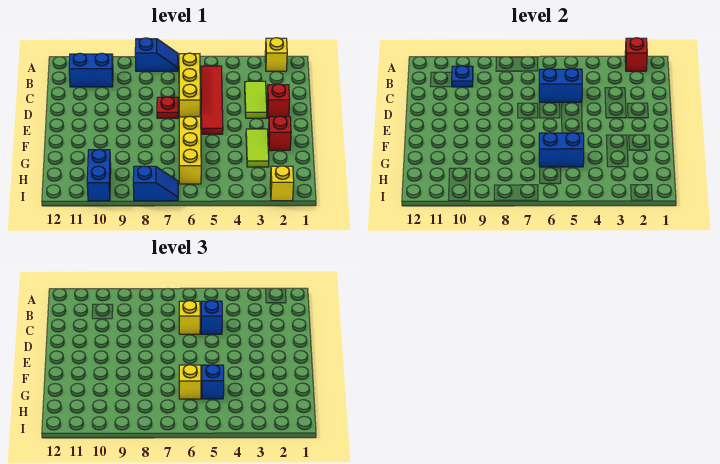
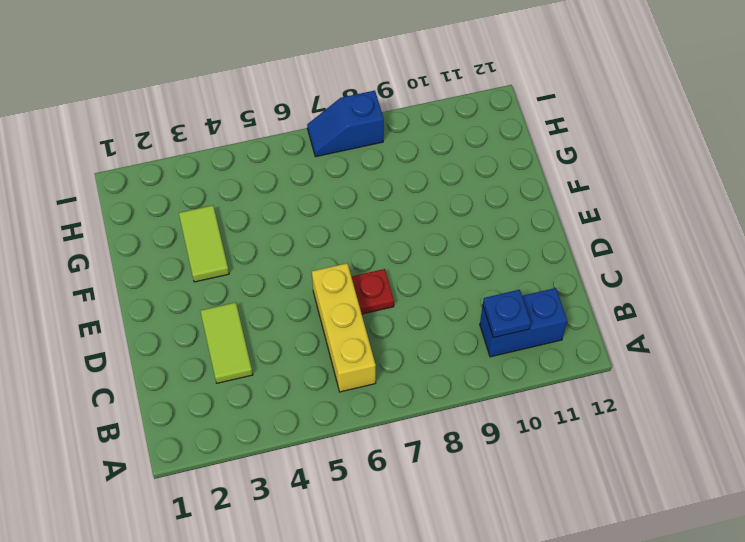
none -> yellow 1x1 brick [265,38,287,71]
none -> blue 1x2 slope [135,38,178,71]
none -> red 1x4 tile [201,66,223,134]

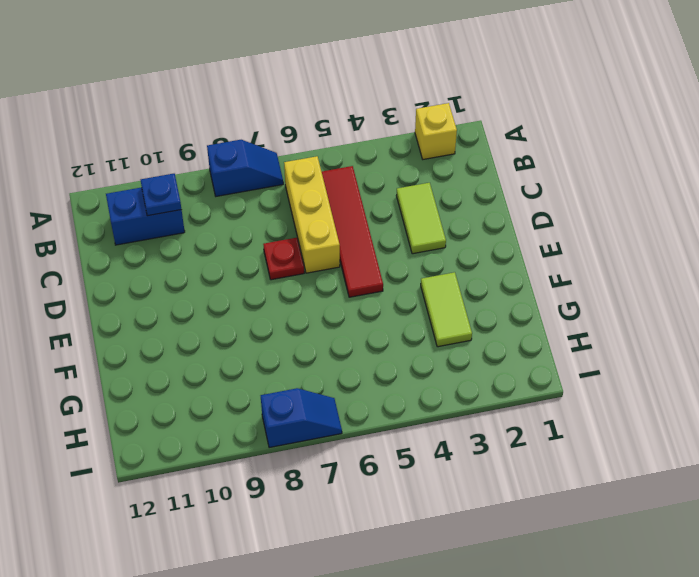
none -> red 1x1 brick [267,84,290,118]
none -> red 1x1 brick [268,116,291,151]
none -> yellow 1x3 brick [179,116,201,184]

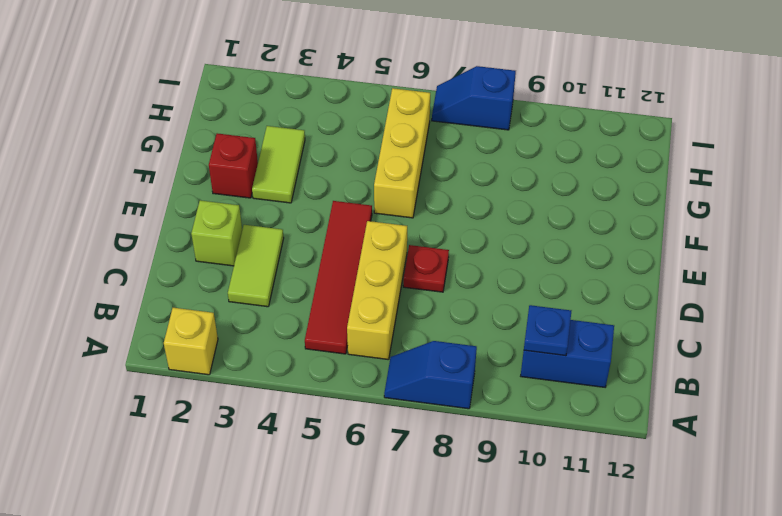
lime 1x1 brick [191,200,242,266] -> red 1x1 brick [267,84,290,118]
none -> blue 1x2 brick [87,150,111,201]
none -> yellow 1x1 brick [270,166,294,201]
none -> red 1x1 brick [625,38,647,71]

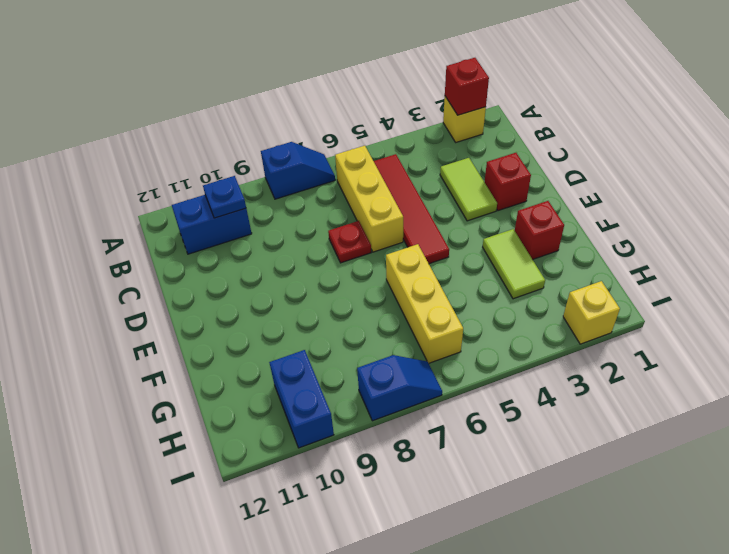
none -> blue 1x2 brick [539,69,582,102]
none -> blue 1x2 brick [539,133,584,167]
none -> blue 1x1 brick [201,301,222,334]

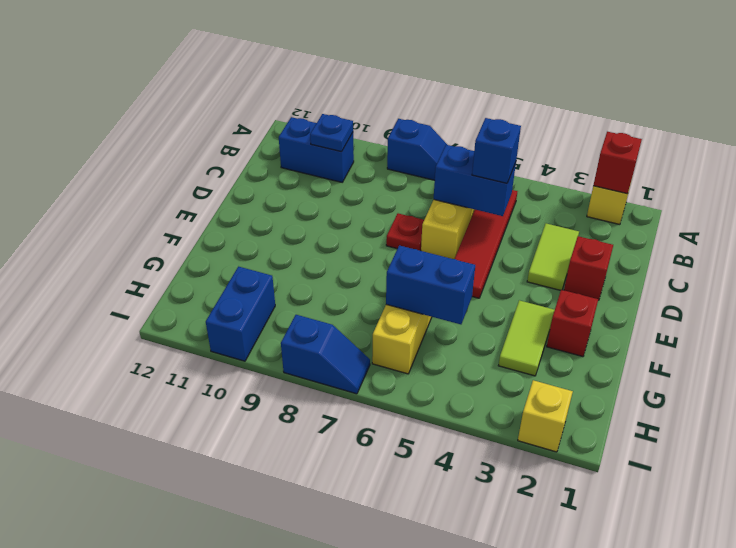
none -> yellow 1x1 brick [179,301,200,334]
none -> blue 1x1 brick [202,365,224,399]
none -> yellow 1x1 brick [179,365,201,399]

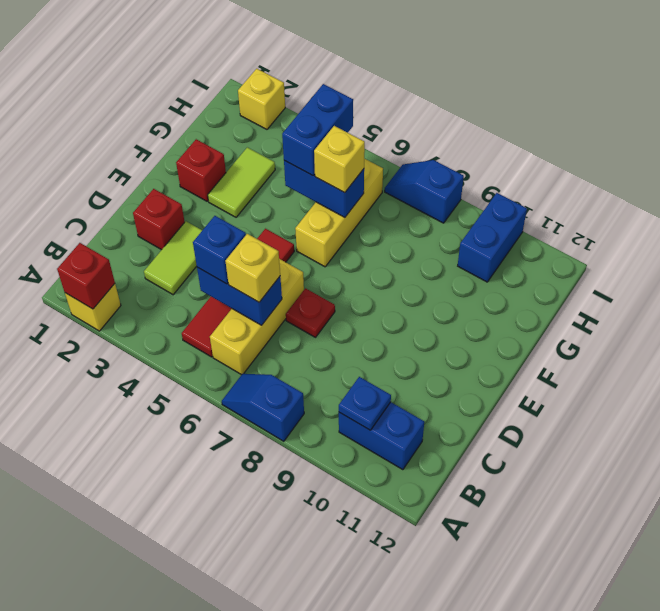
blue 1x2 brick [282,84,353,176] -> blue 1x1 brick [202,365,224,399]

